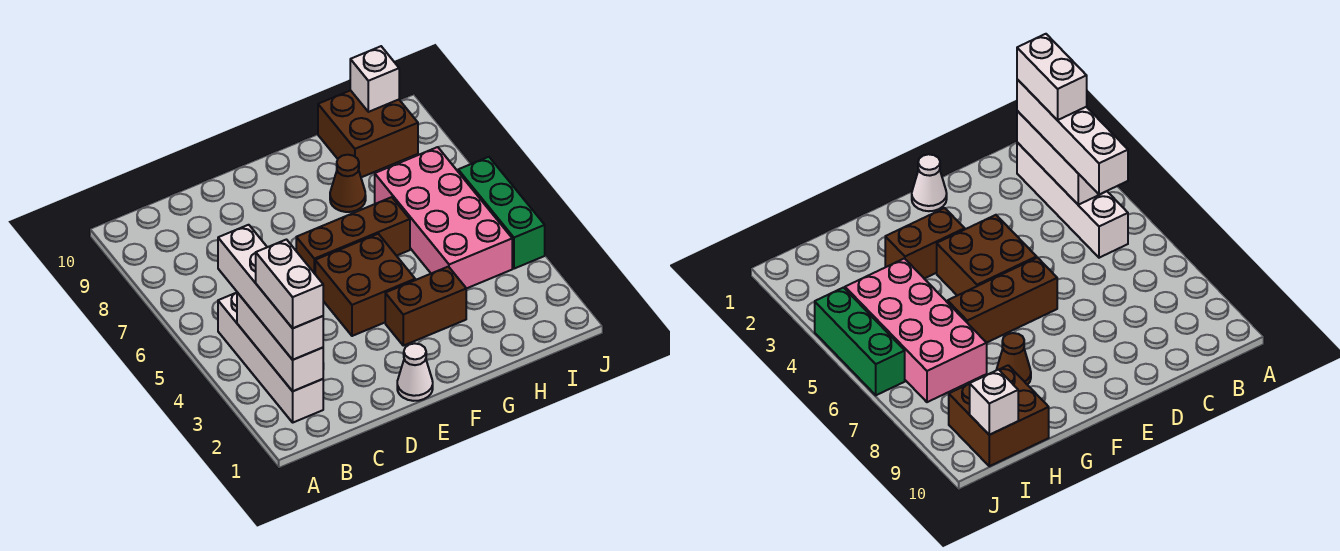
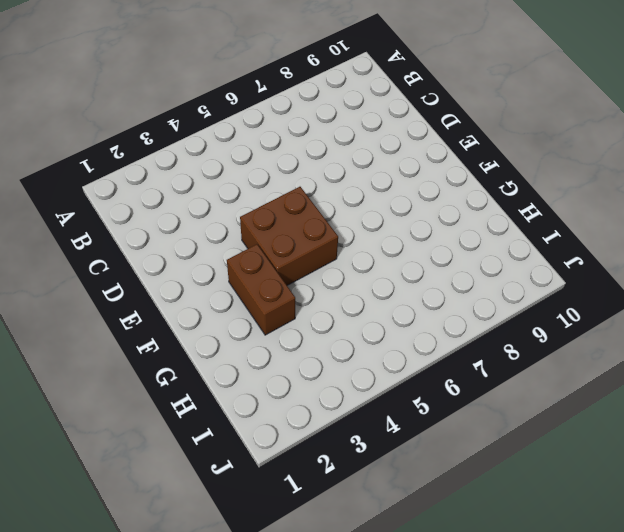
none -> white 1x4 brick [218,293,323,422]
none -> white 1x1 cone [397,344,433,401]
none -> brown 1x3 brick [296,197,410,274]

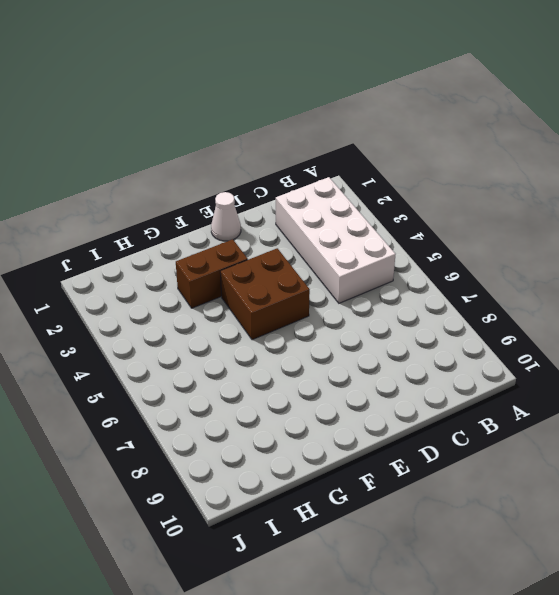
white 2x4 brick [276,177,396,303] -> white 1x4 brick [218,293,323,422]
none -> brown 1x3 brick [296,197,410,274]
none -> brown 1x1 cone [330,155,366,212]
none -> pink 2x4 brick [375,147,512,289]

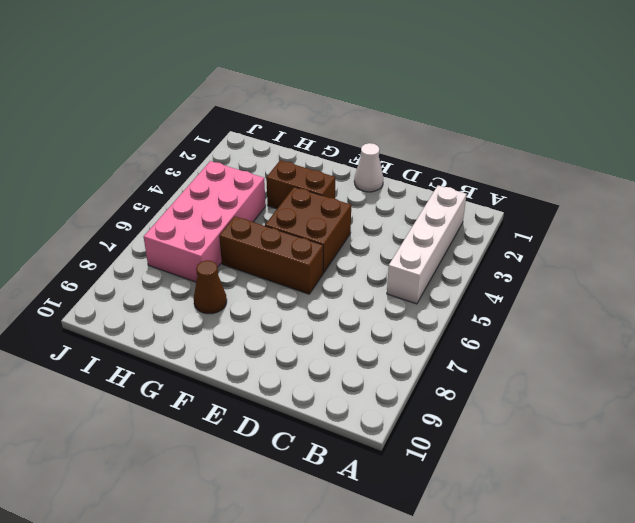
none -> brown 2x2 brick [318,90,418,177]
none -> green 1x3 brick [458,157,545,269]
none -> white 1x3 brick [237,292,323,391]

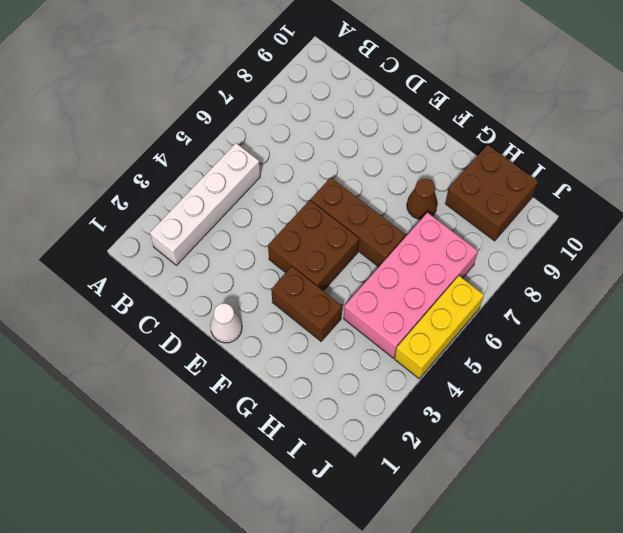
yellow 1x3 brick [395,276,484,379] -> green 1x3 brick [458,157,545,269]
none -> white 1x3 brick [237,292,323,391]
none -> white 1x1 brick [350,46,399,112]
none -> white 1x4 brick [218,225,323,360]

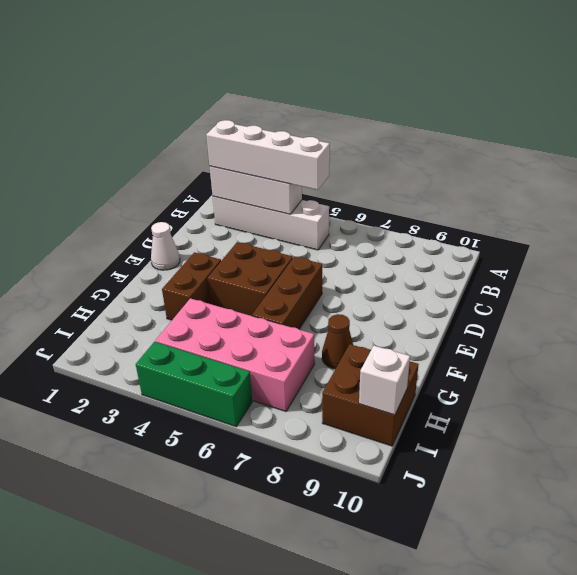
none -> white 1x2 brick [256,240,323,328]

